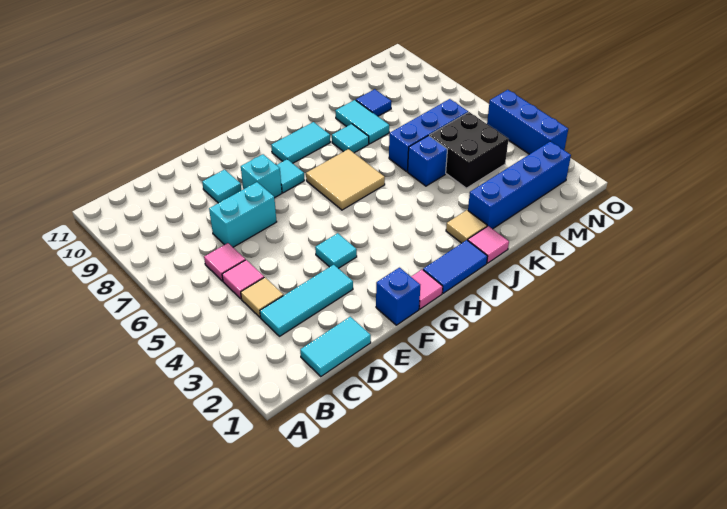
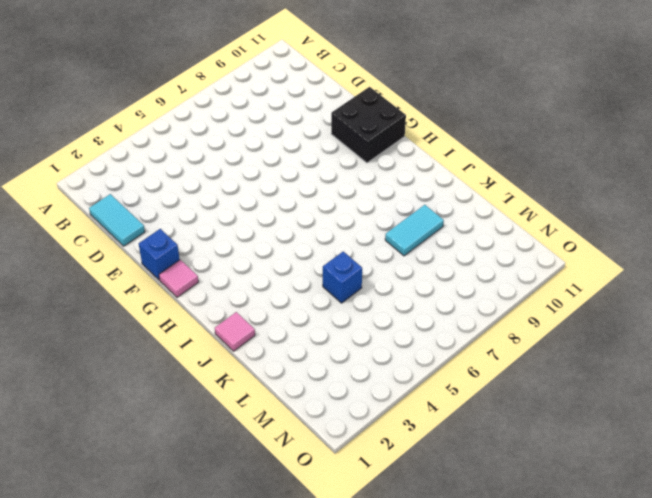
black 2x2 brick [331,87,406,163] -> black 2x2 brick moved to [430,112,509,188]
none -> cyan 1x3 tile [260,265,353,336]
none -> tan 1x1 tile [241,277,283,317]
none -> pink 1x1 tile [222,260,264,299]

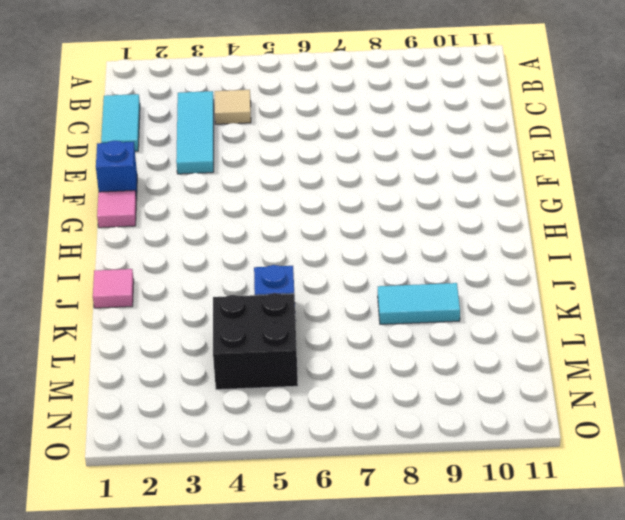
none -> pink 1x1 tile [222,260,264,299]
none -> pink 1x1 tile [204,243,245,281]
none -> cyan 1x2 brick [209,182,277,247]

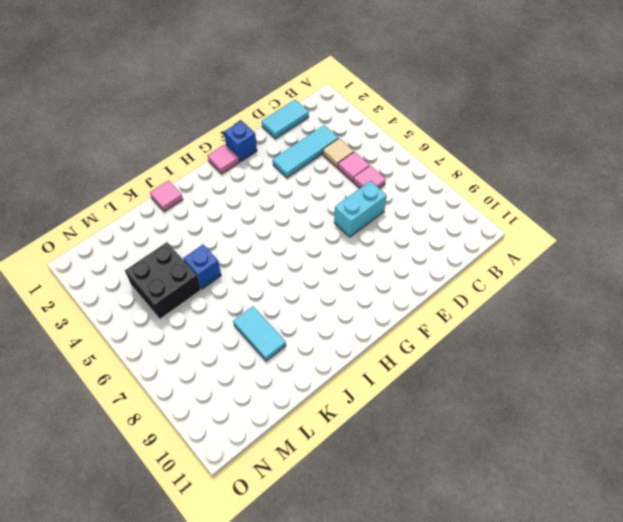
none -> cyan 1x1 tile [202,170,241,203]
none -> cyan 1x1 tile [315,233,357,268]
none -> cyan 1x1 brick [241,154,282,198]

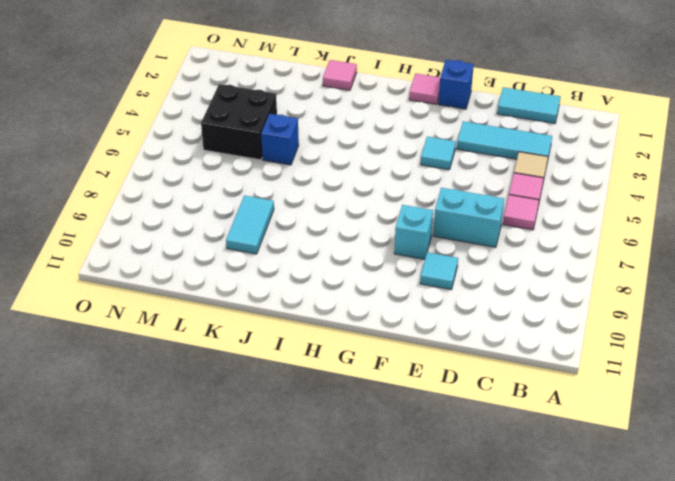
none -> cyan 1x1 tile [277,159,304,193]
none -> blue 1x2 tile [423,240,488,293]
none -> tan 2x2 tile [306,149,385,210]

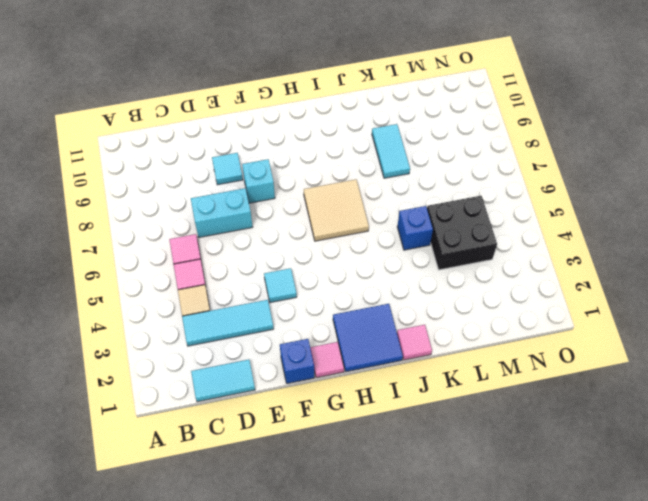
blue 2x2 tile [333,304,403,372] -> blue 1x2 tile [423,240,488,293]
none -> cyan 1x1 tile [277,159,304,193]
none -> cyan 1x2 tile [271,122,330,163]
none -> tan 1x1 tile [446,210,487,243]

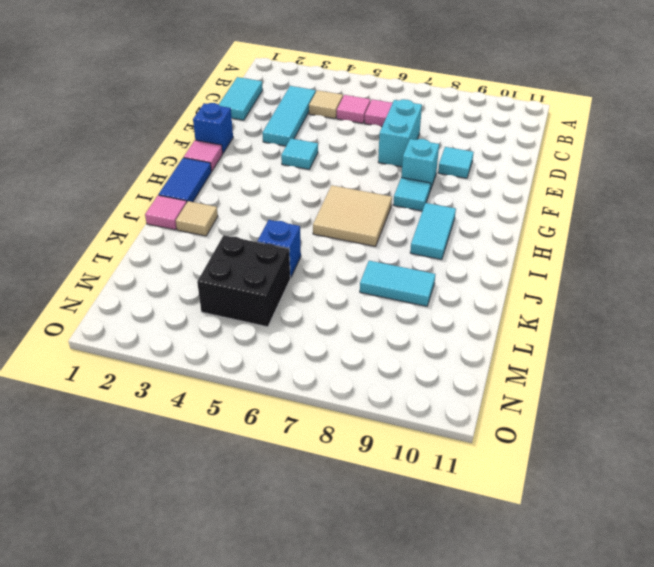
none -> cyan 1x1 tile [332,124,369,153]
none -> blue 1x4 brick [468,141,571,229]
none -> blue 1x3 brick [389,99,468,171]

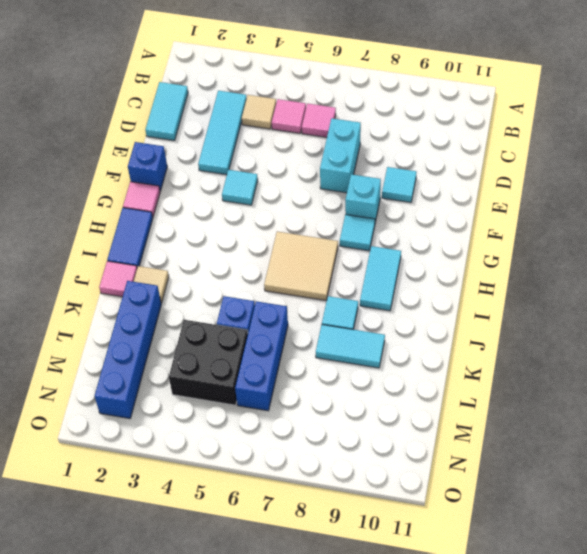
none -> blue 1x1 tile [356,89,392,116]
none -> blue 1x3 brick [487,90,568,154]

